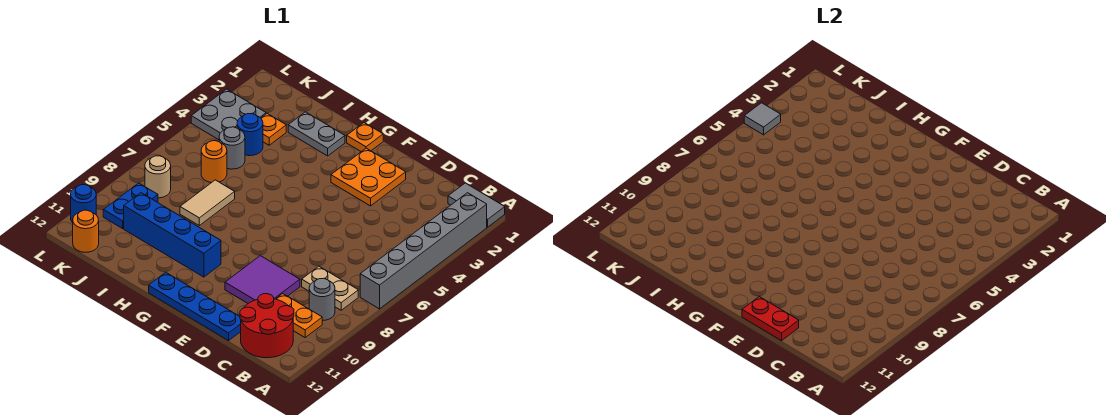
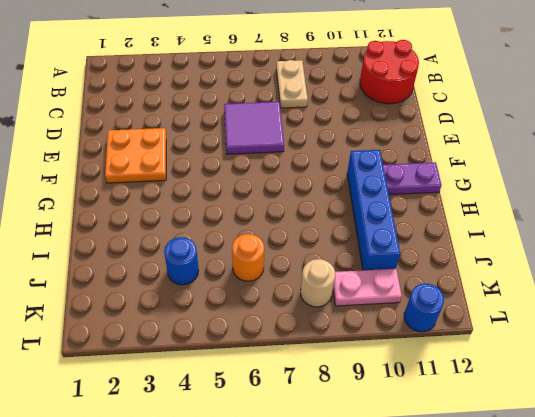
purple 2x2 tile [224,102,284,154] -> purple 2x2 tile moved to [225,256,300,303]
purple 1x2 plate [383,162,441,195] -> blue 1x4 plate [149,272,241,341]
pink 1x2 plate [333,269,402,306] -> blue 1x2 plate [103,183,158,228]
none -> grey 1x2 tile [448,183,505,227]
none -> grey 1x6 brick [360,193,487,309]
none -> grey 1x1 round brick [309,278,335,321]

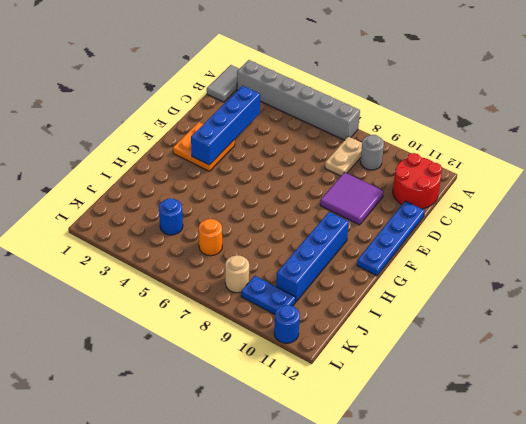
blue 1x4 brick [191,86,260,165] -> none
none -> orange 1x2 plate [276,294,322,337]
none -> orange 1x1 plate [347,123,383,152]
none -> grey 1x2 plate [288,112,345,156]

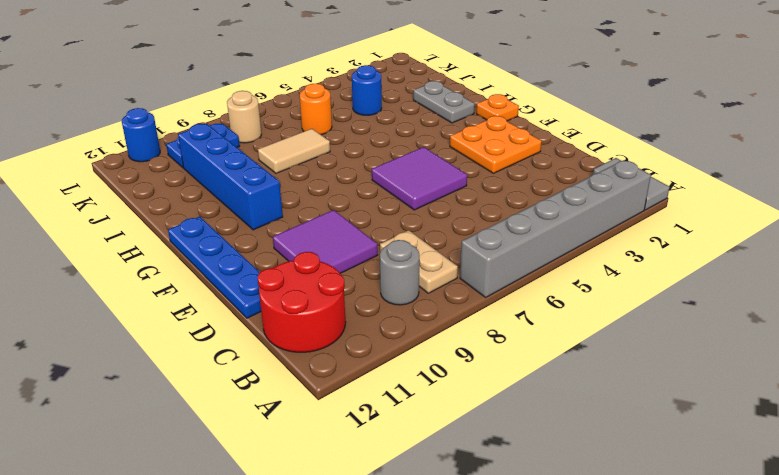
purple 2x2 tile [372,147,467,210] -> none
none -> orange 1x2 plate [276,294,322,337]
none -> orange 1x1 plate [261,114,286,145]
none -> grey 1x1 round brick [219,127,245,169]

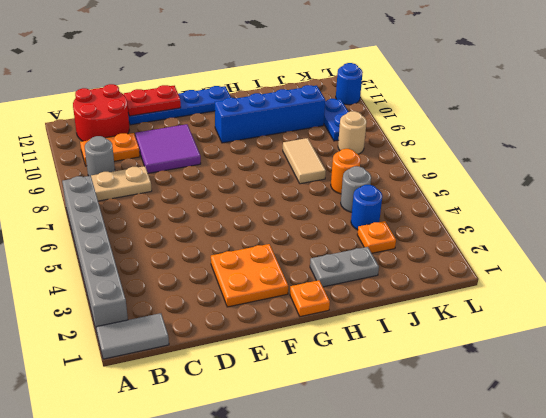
none -> grey 2x2 plate [191,89,266,140]
none -> orange 1x1 round brick [73,210,99,252]
none -> grey 1x1 tile [744,103,781,135]

